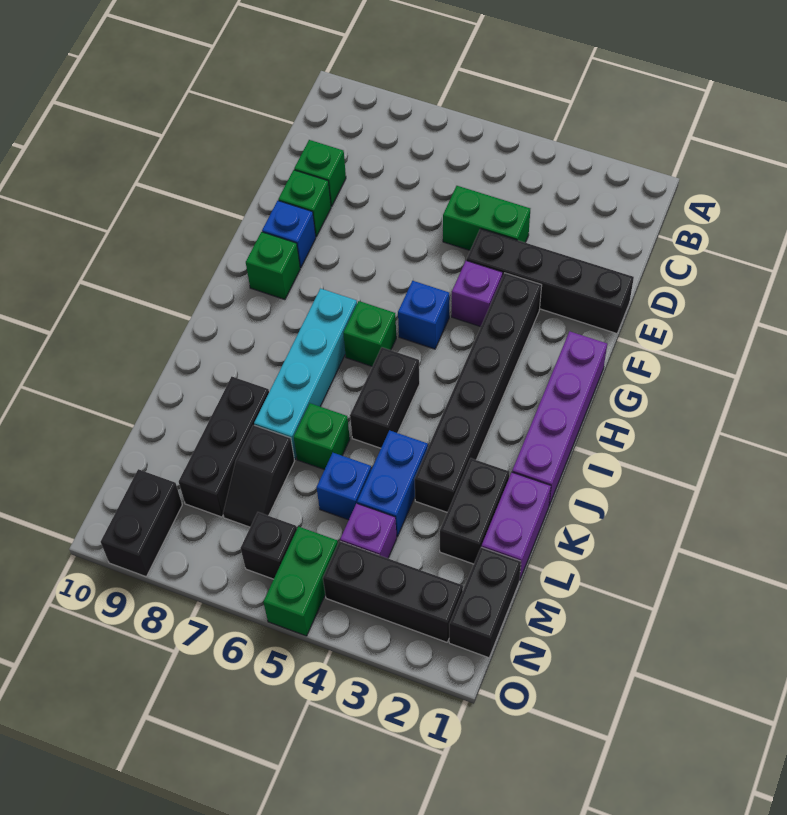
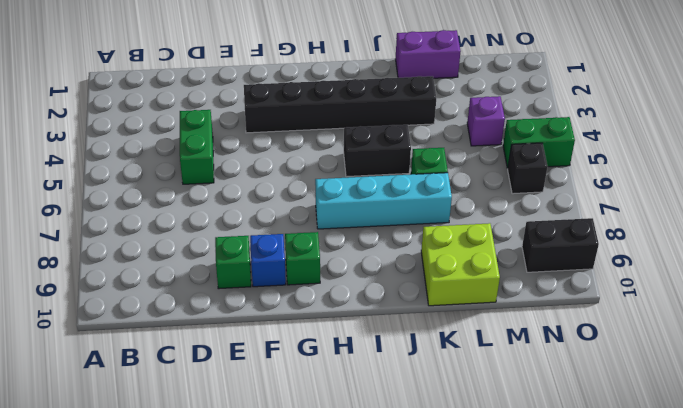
lime 2x2 brick [421,223,500,306] -> none
none -> green 1x1 brick [294,140,346,206]
none -> black 1x4 brick [466,229,634,334]
none -> purple 1x1 brick [452,261,503,327]

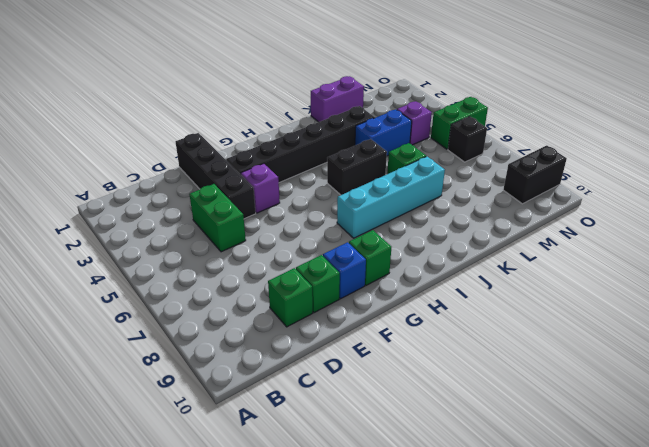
none -> purple 1x4 brick [512,331,607,505]
none -> blue 1x1 brick [398,281,449,349]
none -> green 1x1 brick [343,301,396,367]

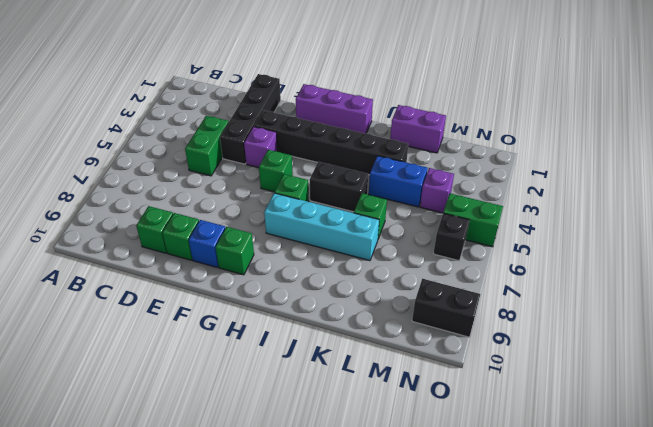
purple 1x3 brick [296,84,373,134] -> purple 1x4 brick [512,331,607,505]
green 1x1 brick [259,150,293,192] -> blue 1x1 brick [398,281,449,349]
none -> black 1x2 brick [440,458,509,564]
none -> black 1x3 brick [179,377,269,517]
none -> blue 1x1 brick [316,453,371,520]

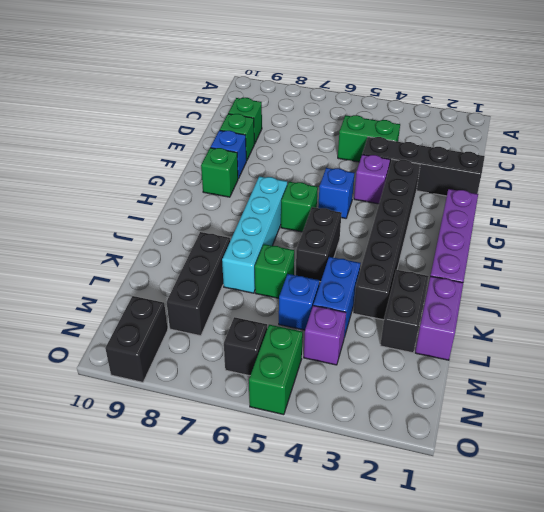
none -> black 1x2 slope [223,425,294,527]
none -> black 1x2 brick [449,547,521,658]
none -> black 1x3 brick [323,541,463,642]

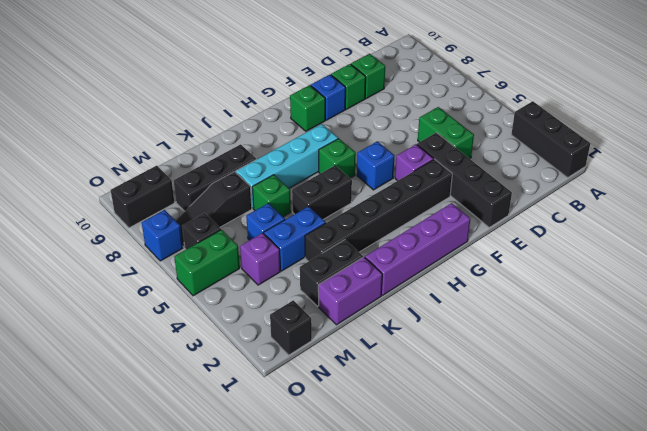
black 1x3 brick [511,101,590,177] -> black 1x3 brick moved to [323,541,463,642]
black 1x3 slope [176,172,252,248] -> black 1x2 slope [223,425,294,527]
black 1x1 brick [270,300,312,355] -> black 1x2 brick [449,547,521,658]
blue 1x1 brick [142,210,183,261] -> none

